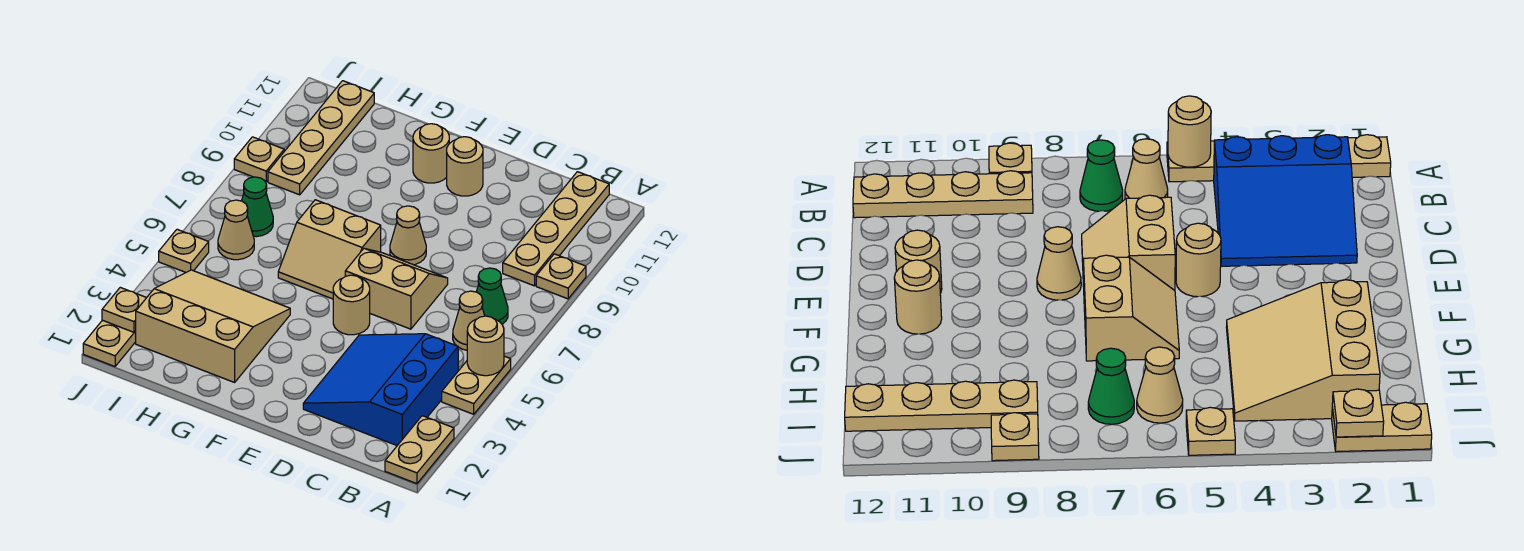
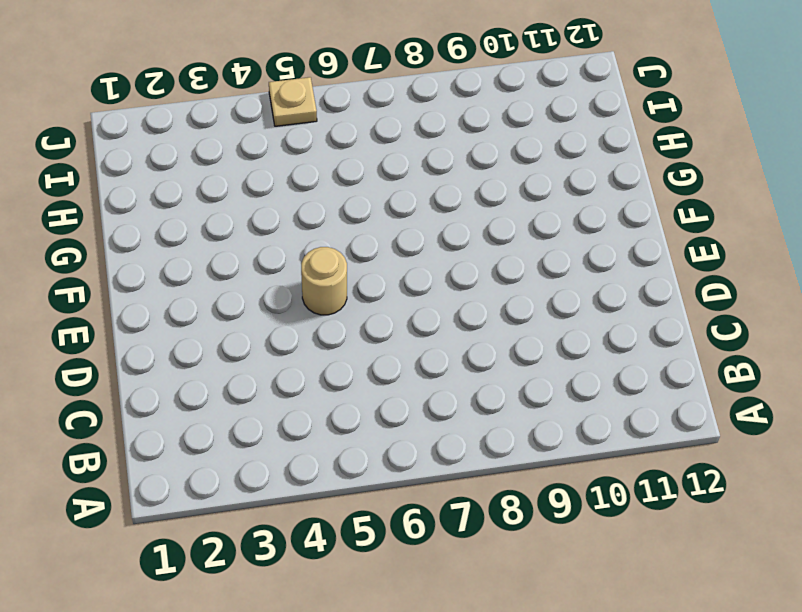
none -> tan 1x2 plate [385,416,454,484]
none -> tan 1x2 plate [442,356,511,414]
none -> tan 1x1 plate [536,254,586,299]

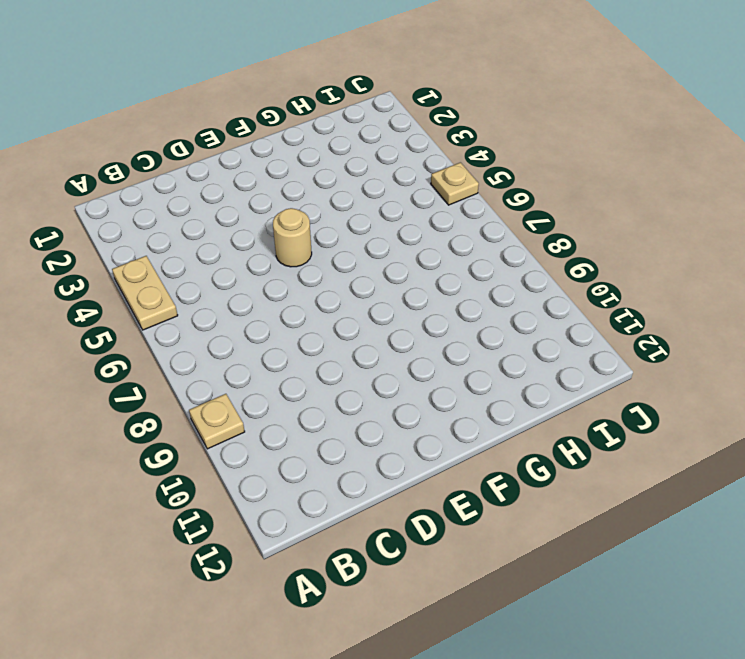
none -> tan 1x2 plate [385,416,454,484]
none -> blue 3x3 slope [303,334,458,446]
none -> tan 1x1 cone [453,291,485,350]

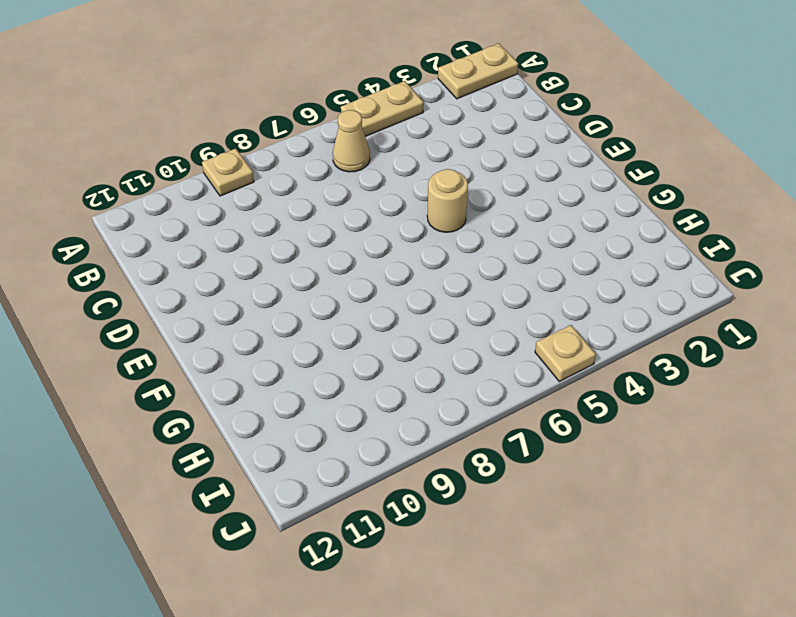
none -> blue 3x3 slope [303,334,458,446]
none -> green 1x1 cone [476,268,508,324]
none -> tan 1x4 plate [503,172,609,286]

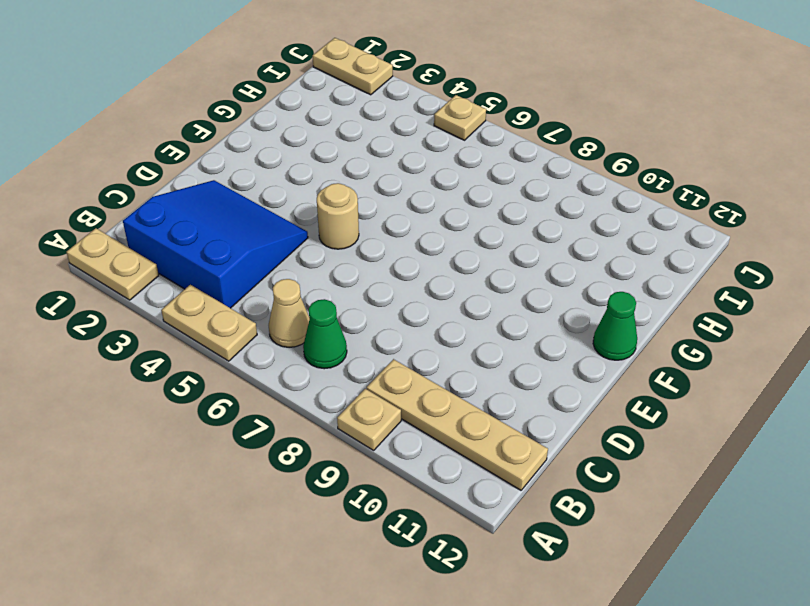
green 1x1 cone [593,292,637,360] -> green 1x1 cone moved to [242,177,273,237]
none -> tan 2x2 slope [345,248,448,329]
none -> tan 1x1 cone [390,206,426,265]
none -> tan 1x1 round brick [447,137,483,196]

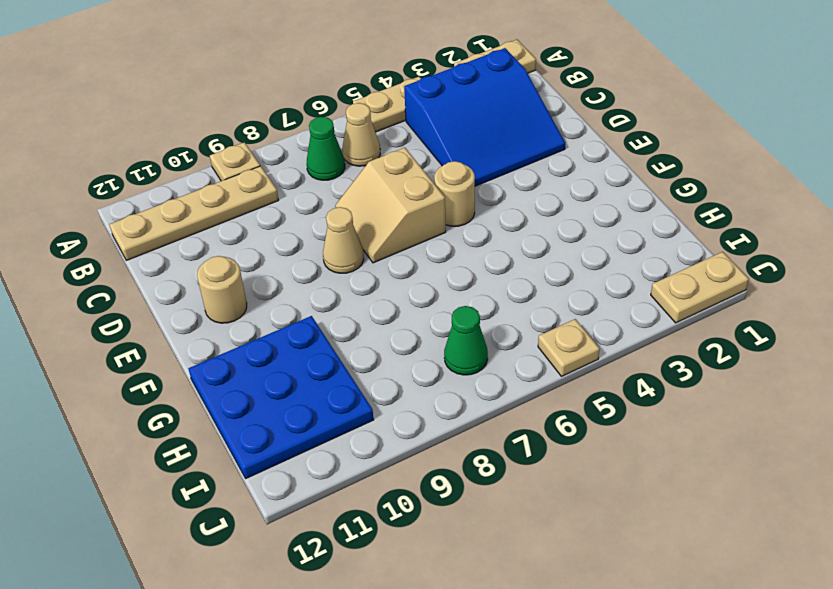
blue 3x3 plate [188,316,374,478] -> tan 1x4 plate [268,81,374,195]
none -> tan 2x2 slope [278,200,381,299]
none -> tan 1x1 round brick [413,124,449,183]
none -> tan 3x3 slope [136,270,290,382]

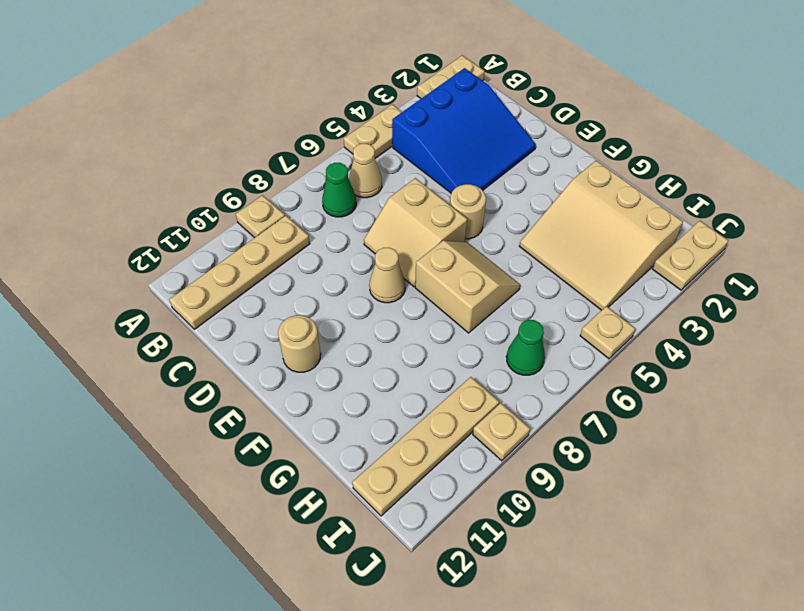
none -> tan 1x1 round brick [413,124,449,183]
none -> tan 1x1 cone [218,200,254,260]
none -> tan 1x1 round brick [467,316,504,376]

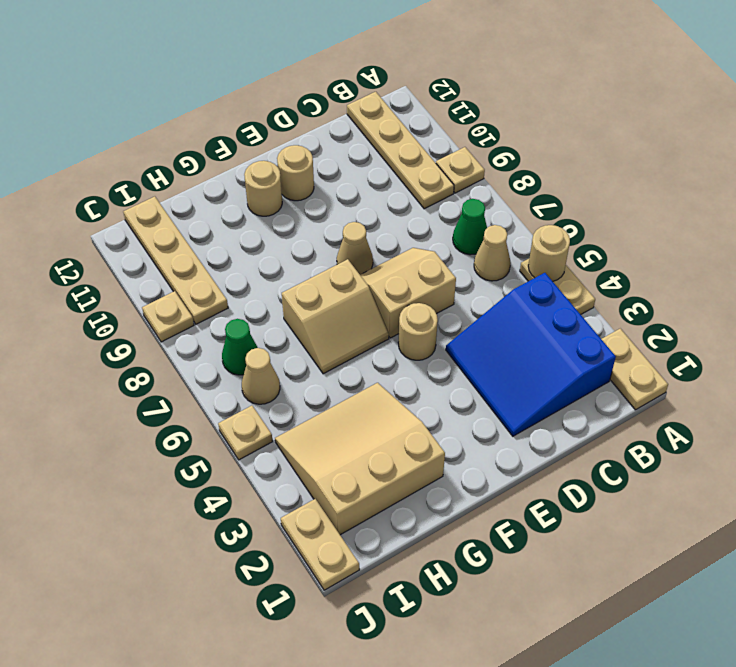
none -> tan 1x1 plate [102,287,146,332]

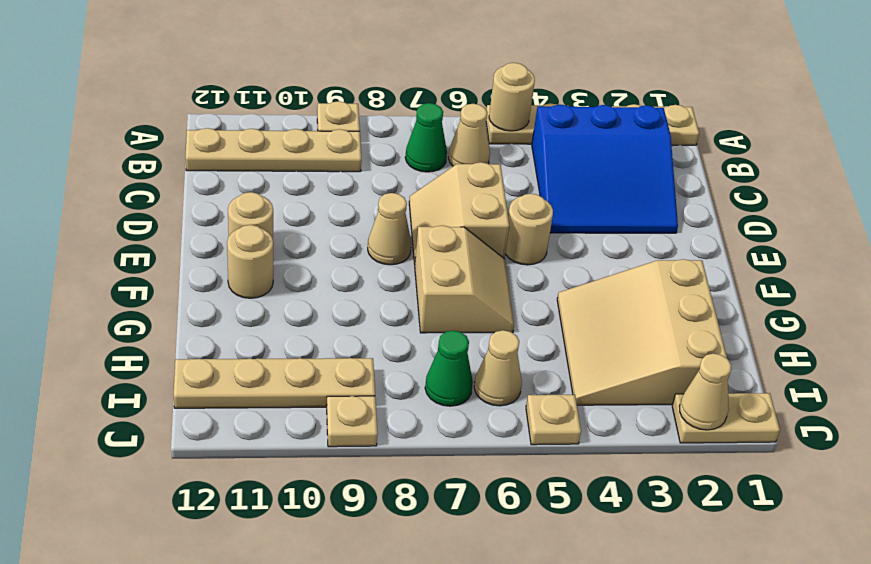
tan 1x1 cone [679,353,731,430] -> tan 1x1 plate [102,287,146,332]

